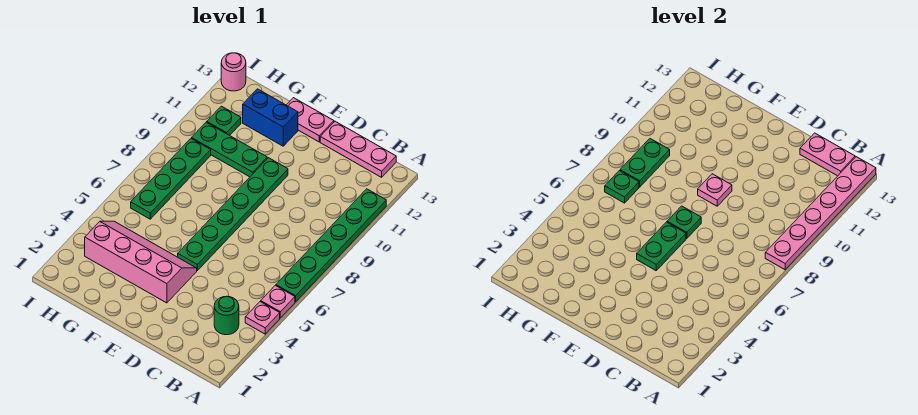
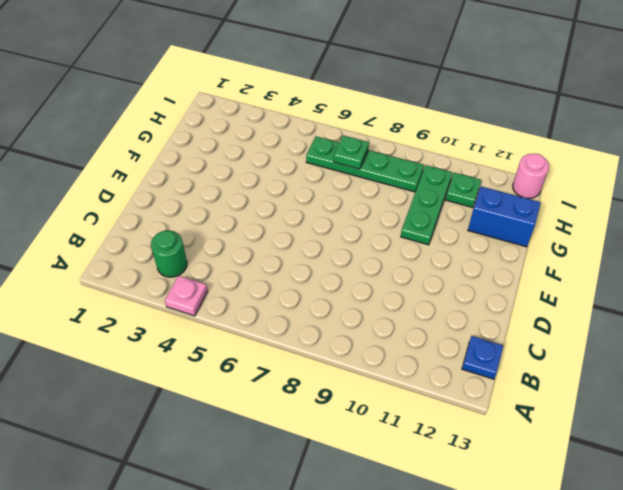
blue 1x1 plate [462,336,503,379] -> pink 1x3 plate [320,121,396,177]
blue 1x2 brick [468,187,541,247] -> blue 1x2 brick turned to [243,89,298,146]
none -> pink 1x1 plate [261,285,295,318]
none -> green 1x6 plate [276,189,386,302]
none -> pink 2x4 slope [85,221,197,303]

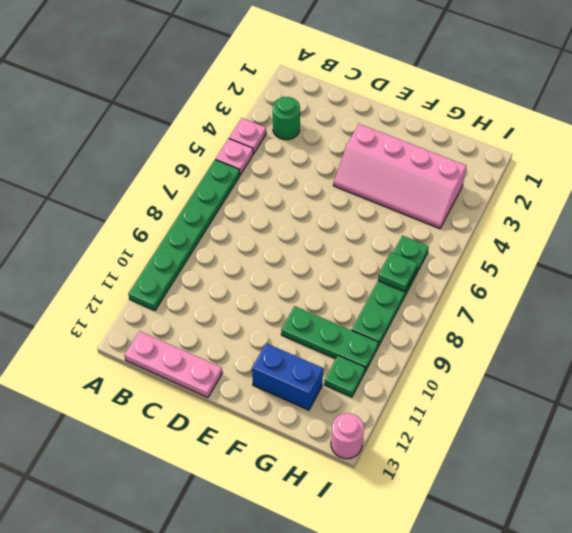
none -> green 1x6 plate [178,158,288,270]
none -> pink 1x2 plate [287,98,334,142]
none -> pink 1x6 plate [765,157,876,270]

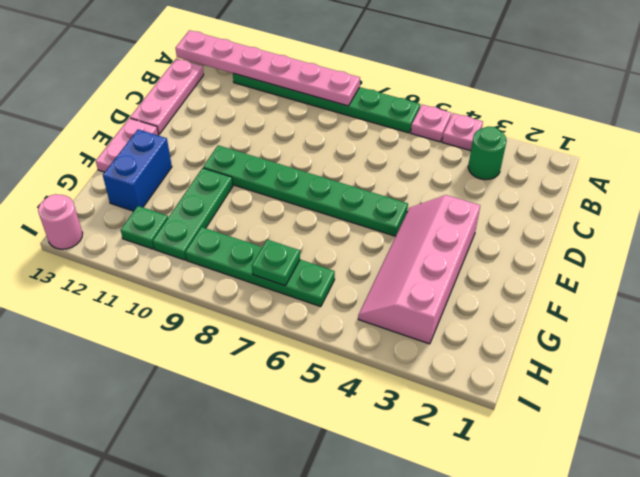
none -> pink 1x2 plate [800,133,855,176]
none -> green 1x2 plate [637,222,686,270]
none -> green 1x1 plate [667,206,701,239]

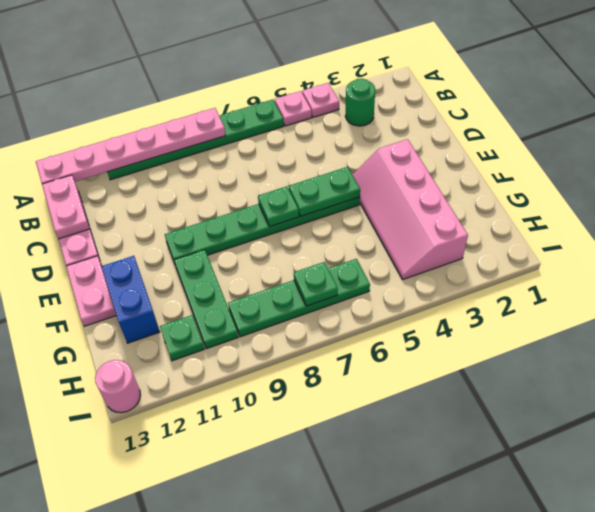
none -> pink 1x1 plate [698,174,732,206]
none -> green 1x2 plate [620,139,670,187]

